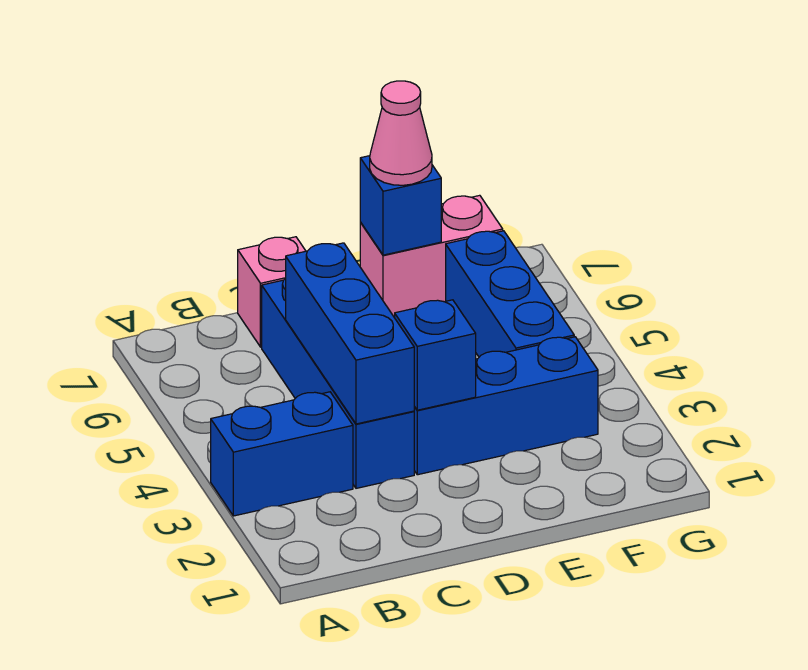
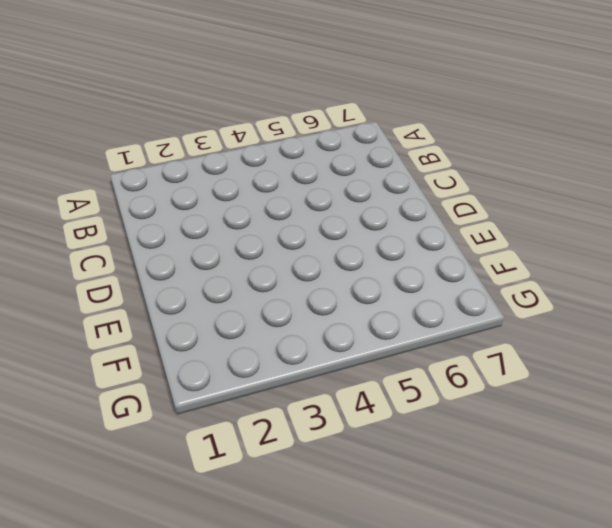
none -> blue 1x2 brick [211,392,353,516]
none -> blue 1x4 brick [262,278,414,488]

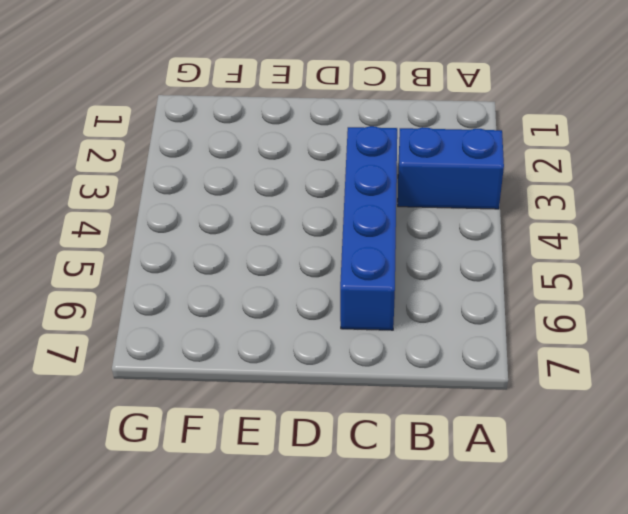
none -> pink 1x1 brick [238,237,305,347]
none -> blue 1x3 brick [414,337,598,475]

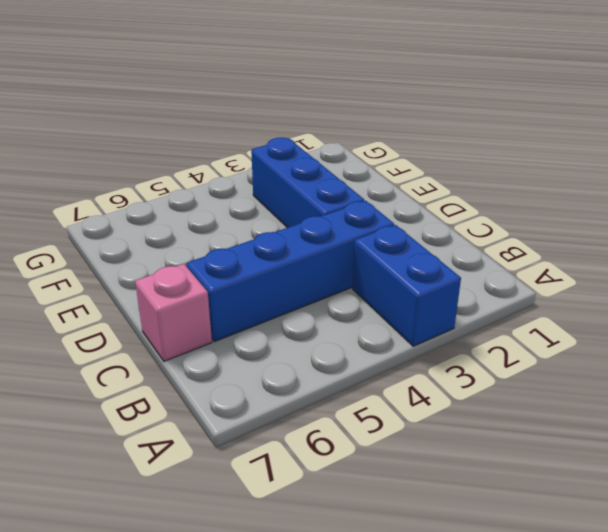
none -> pink 1x2 brick [360,195,503,317]
none -> blue 1x3 brick [446,231,574,357]

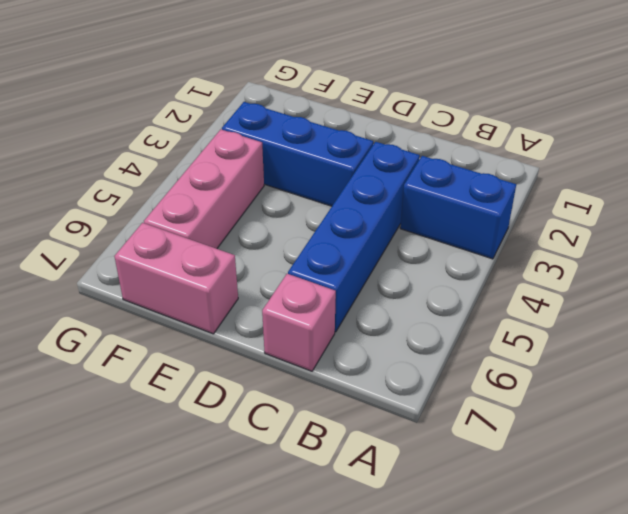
pink 1x3 brick [144,129,264,249] -> blue 1x3 brick [446,231,574,357]
none -> blue 1x3 brick [286,243,414,424]
none -> blue 1x1 brick [395,300,476,410]

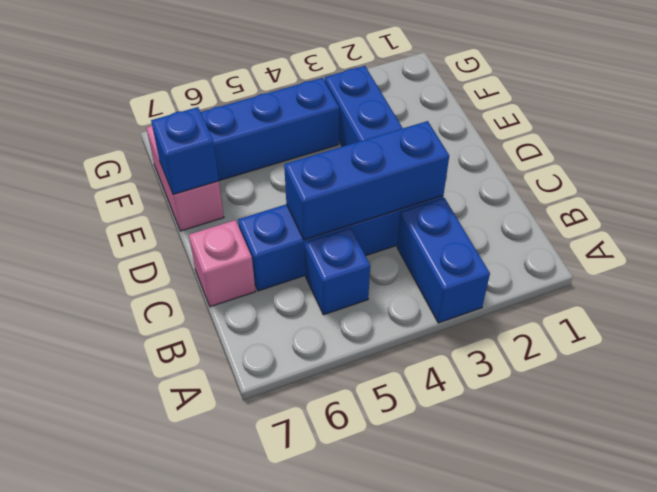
blue 1x1 brick [305,228,370,315] -> blue 1x1 brick moved to [395,300,476,410]
none -> pink 1x1 cone [370,81,432,185]

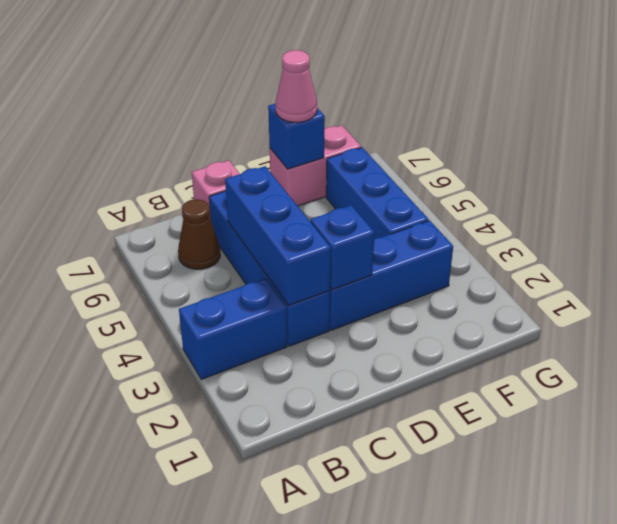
brown 1x1 cone [178,199,220,269] -> none

